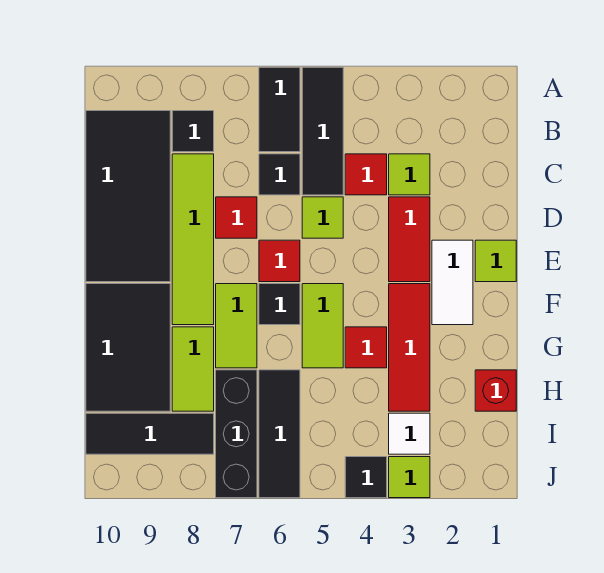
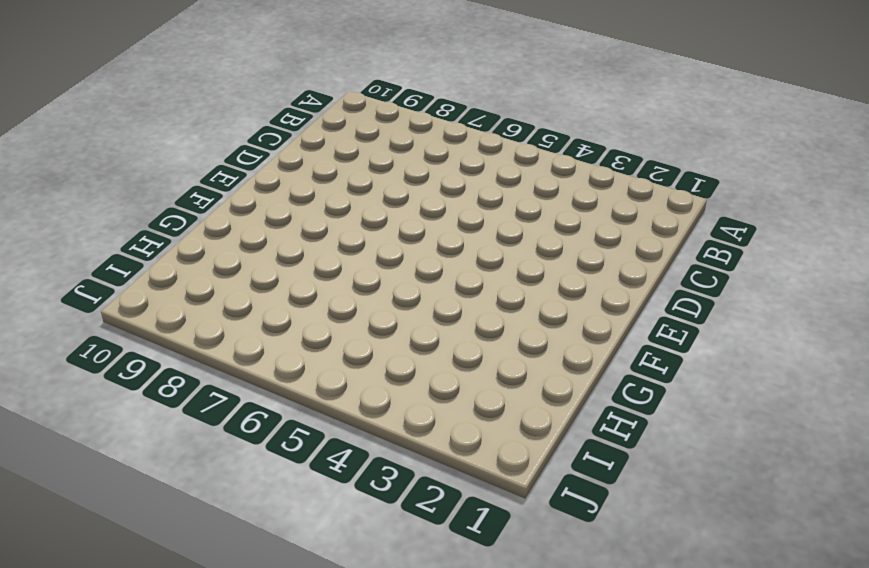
none -> black 1x3 tile [302,67,343,195]
none -> black 1x2 tile [259,67,300,152]
none -> black 1x1 tile [172,111,214,152]

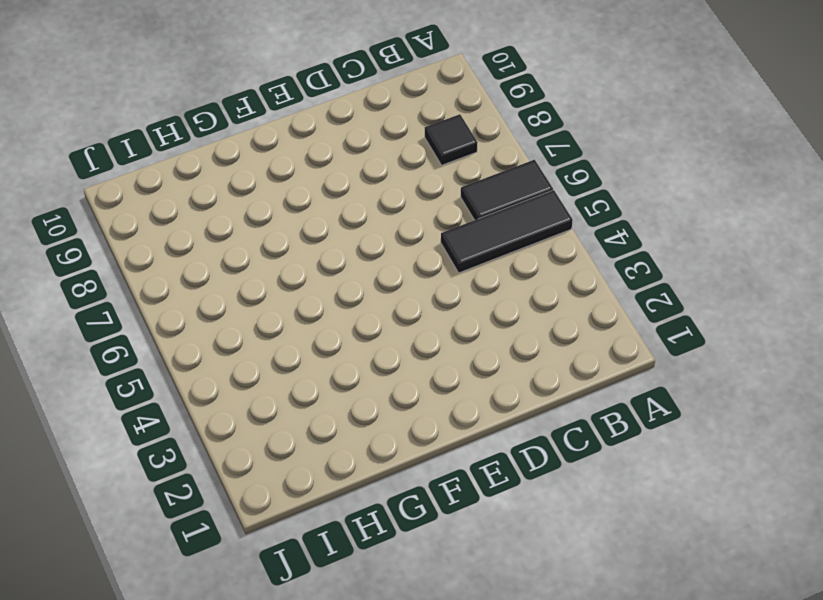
none -> black 2x4 tile [86,111,170,282]
none -> lime 1x1 tile [389,154,430,195]
none -> red 1x1 tile [345,154,387,195]

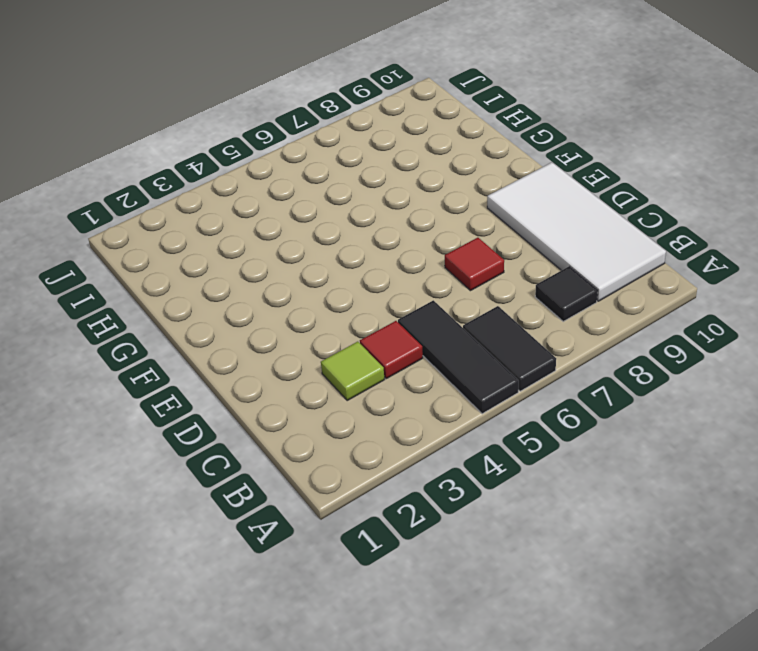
white 2x4 tile [487,162,666,301] -> black 2x4 tile [86,111,170,282]
none -> black 1x1 tile [259,154,300,195]
none -> lime 1x4 tile [172,154,214,325]
none -> red 1x2 tile [389,197,430,282]

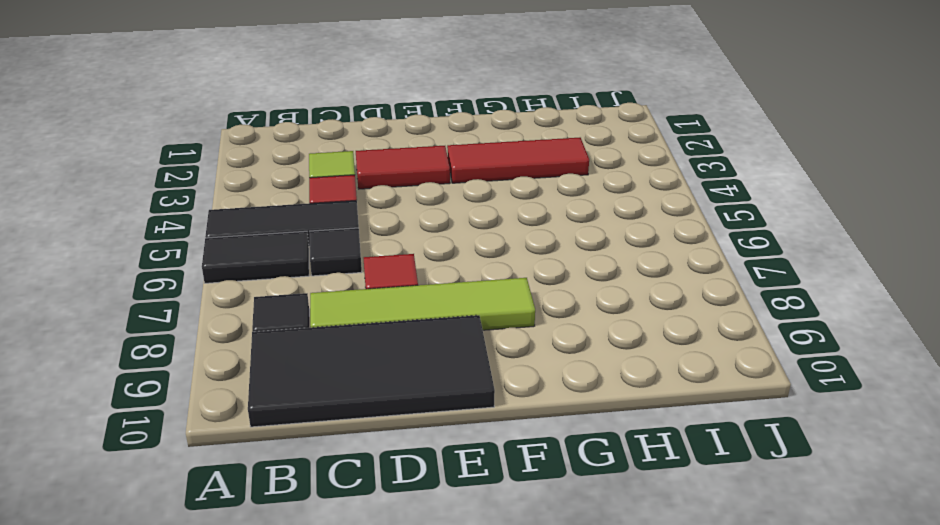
none -> lime 1x1 tile [302,197,343,238]
none -> lime 1x1 tile [475,240,516,282]
none -> white 1x2 tile [432,240,473,325]

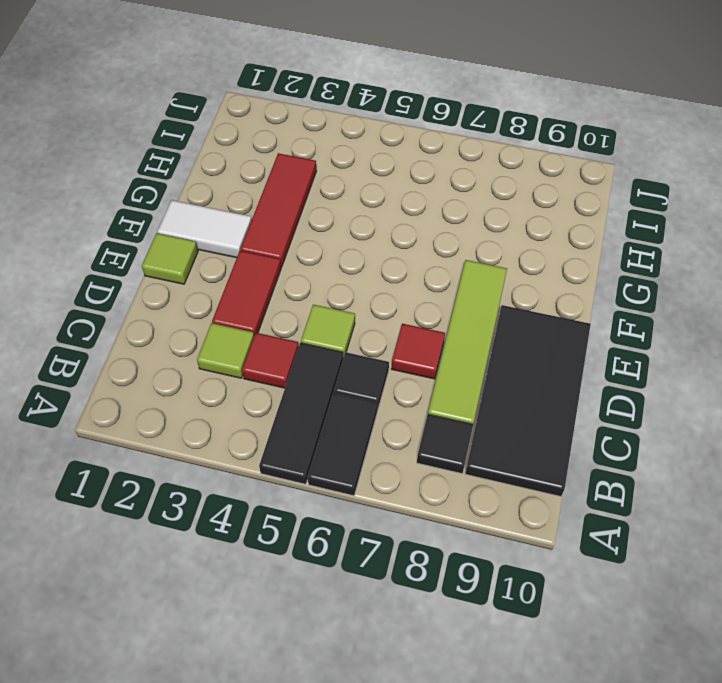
white 1x2 tile [157,200,252,258] -> white 1x2 tile turned to [432,240,473,325]
none -> red 1x1 tile [259,240,300,282]
none -> lime 1x2 tile [302,284,343,368]
none -> black 1x1 tile [259,284,300,325]

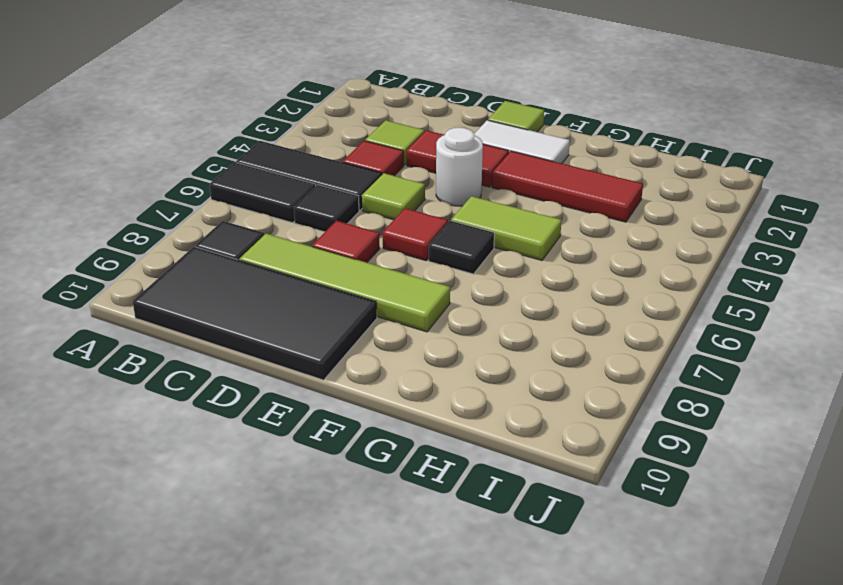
white 1x1 round brick [436,128,483,206] -> none
none -> lime 1x2 tile [216,284,257,368]
none -> black 2x3 tile [86,284,170,411]
none -> red 1x1 tile [345,327,387,368]

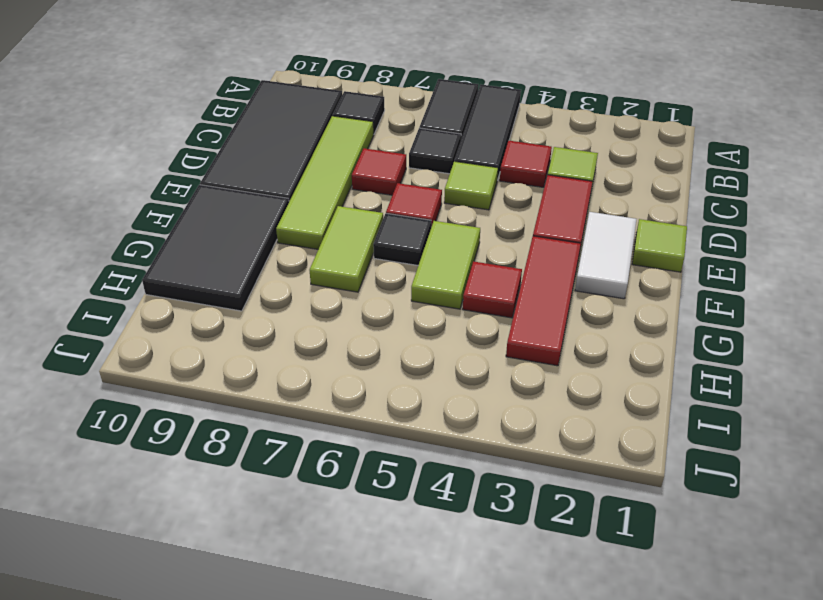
none -> lime 1x2 tile [172,327,214,411]
none -> red 1x1 brick [475,370,516,411]
none -> black 1x3 tile [259,370,300,498]

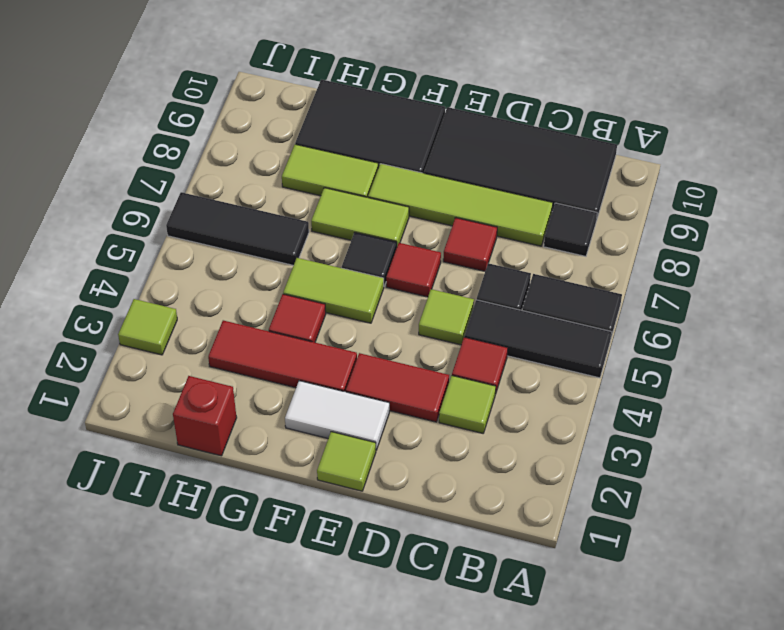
none -> black 1x3 brick [216,370,257,498]
none -> white 1x1 tile [389,413,430,454]
none -> black 1x3 tile [86,413,214,454]

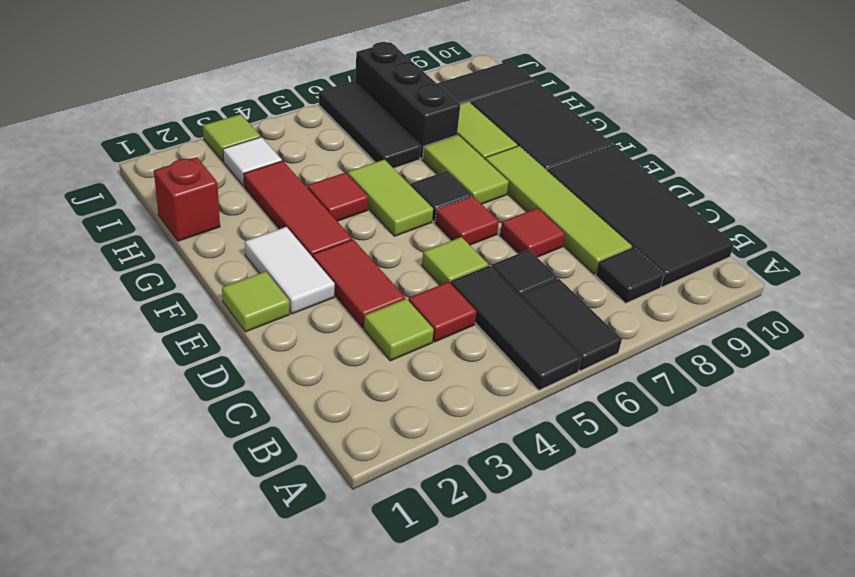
none -> black 1x1 tile [345,457,387,498]

